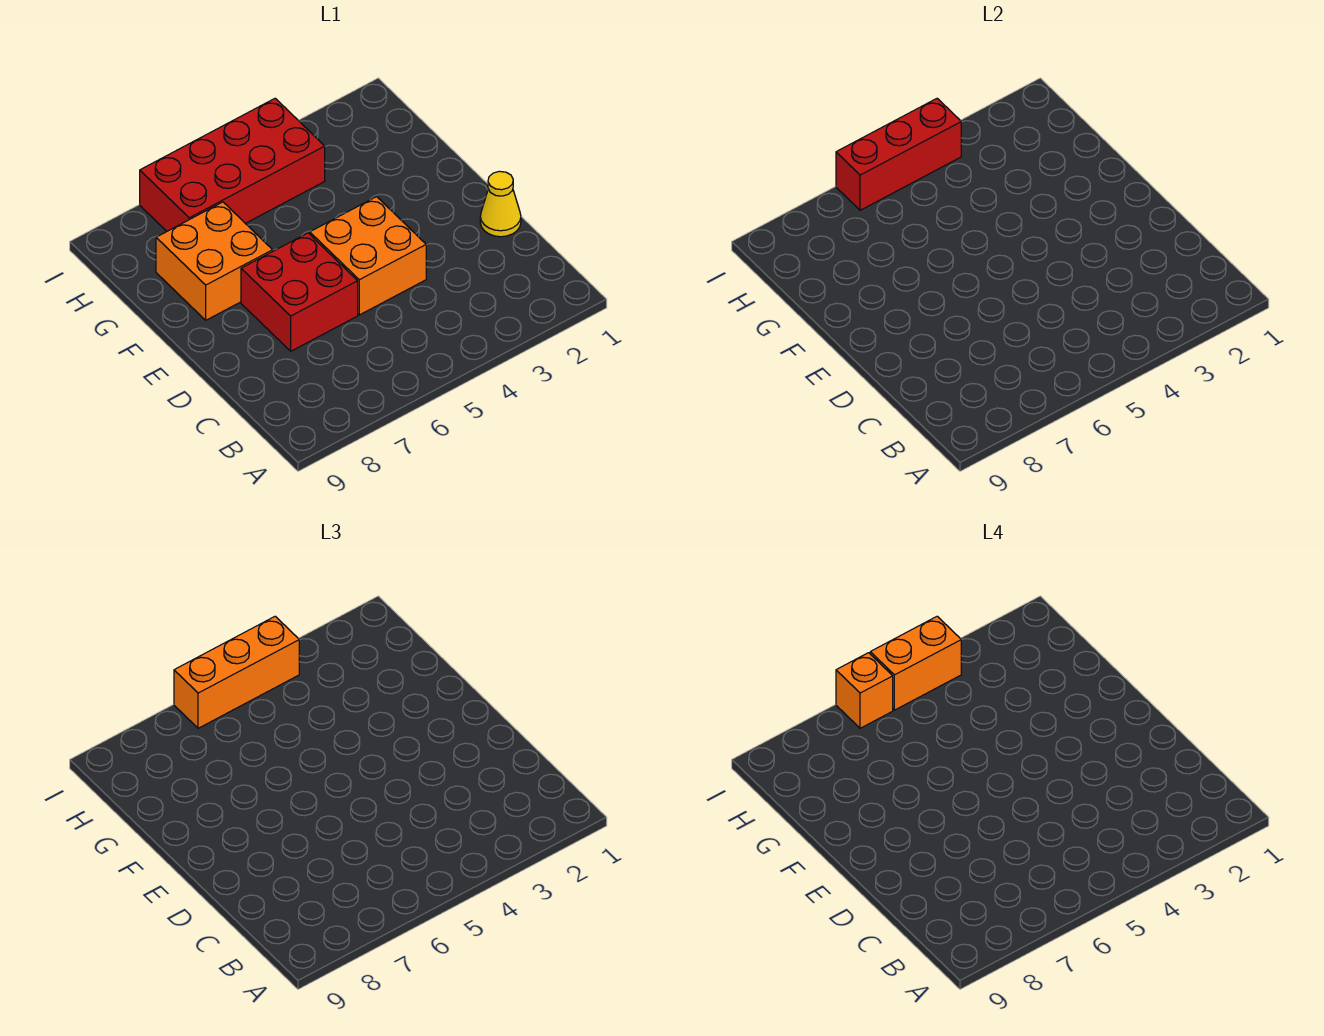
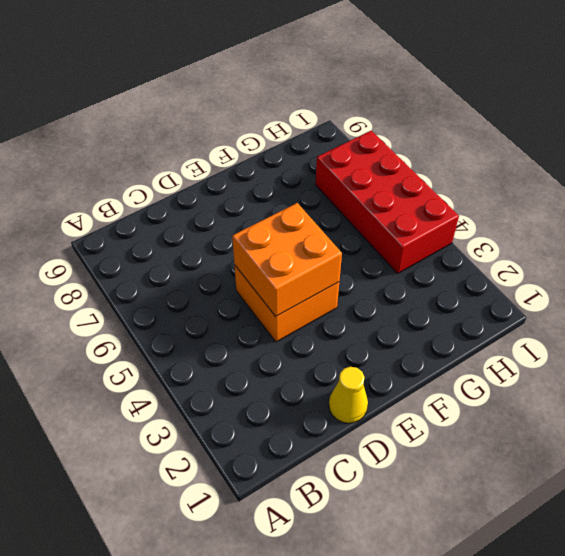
orange 2x2 brick [232,203,342,316] -> orange 2x2 brick moved to [156,202,273,320]
none -> red 2x2 brick [241,233,358,351]
none -> red 1x3 brick [836,98,961,210]

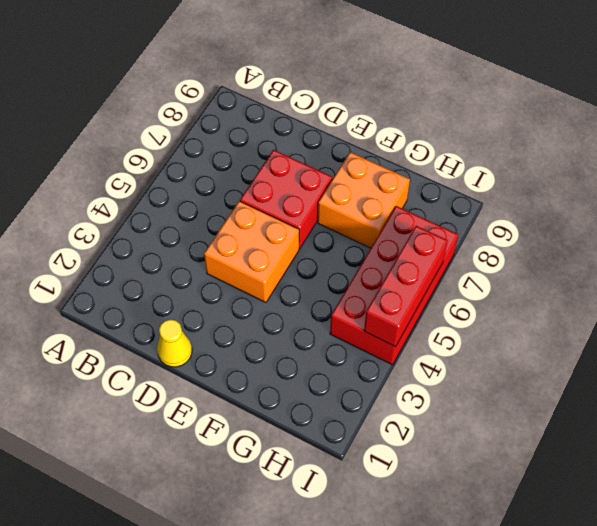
none -> orange 1x3 brick [174,616,299,728]
none -> orange 1x2 brick [870,616,961,710]

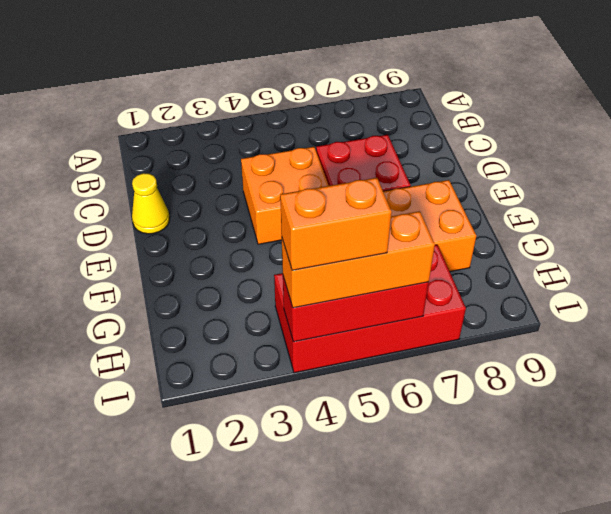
none -> orange 1x1 brick [836,653,893,728]

